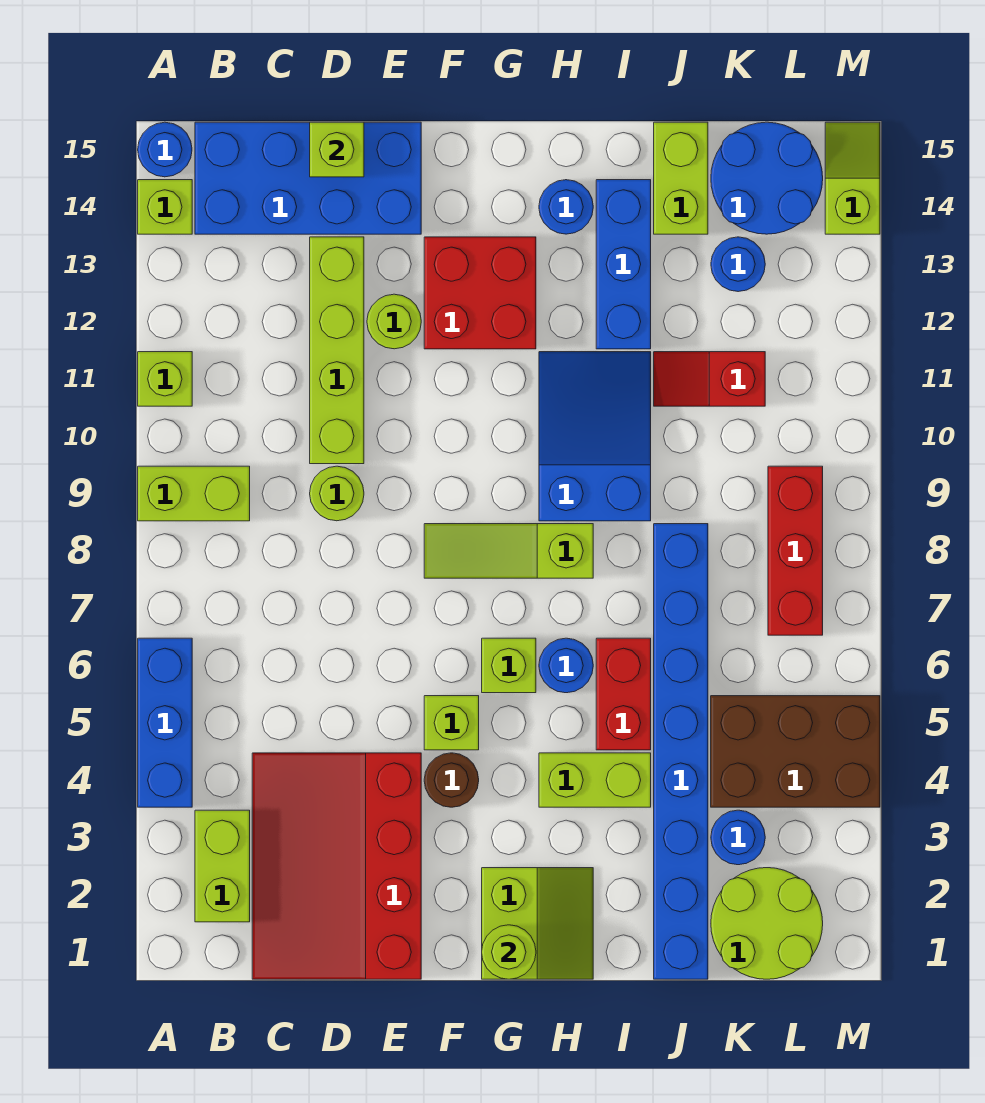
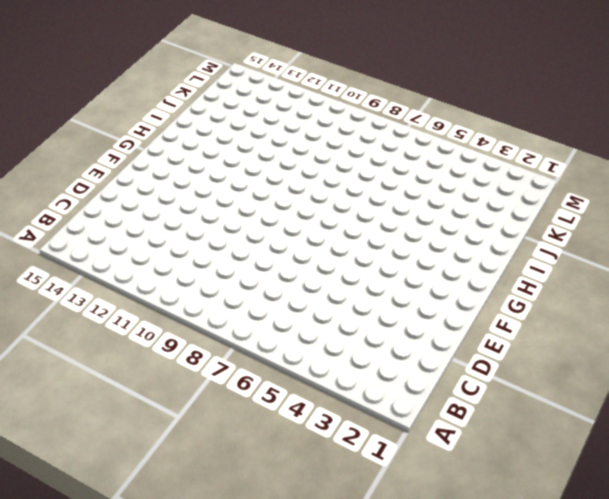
none -> blue 1x3 brick [138,638,192,807]
none -> lime 1x2 brick [138,466,250,521]
none -> lime 1x1 brick [138,352,192,406]
none -> lime 1x1 brick [138,180,192,234]

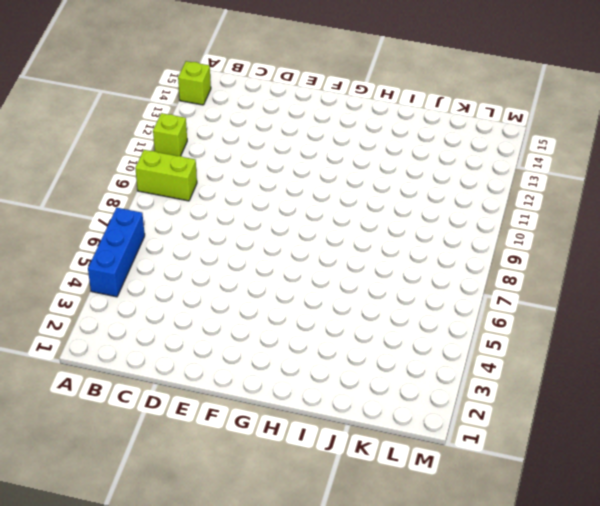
none -> blue 1x1 round brick [138,122,192,177]
none -> lime 1x2 brick [195,810,250,922]
none -> blue 2x4 brick [195,122,421,234]
none -> red 3x4 slope [252,753,421,979]

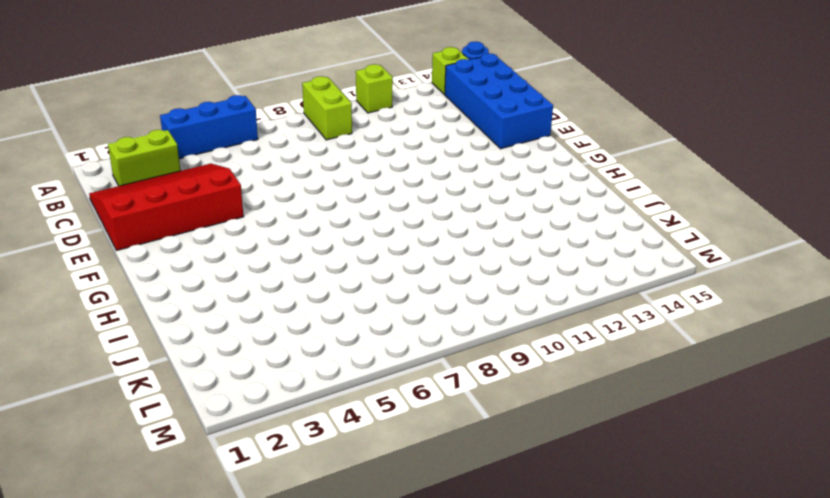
none -> lime 1x1 round brick [310,466,364,521]
none -> lime 1x4 brick [310,237,364,464]
none -> lime 1x1 round brick [367,294,421,349]
none -> brown 1x1 round brick [424,753,479,807]

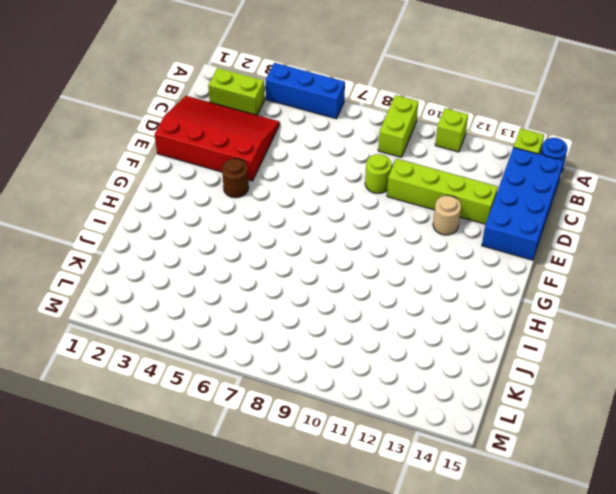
tan 1x1 round brick [433,195,461,235] -> lime 1x1 round brick [367,294,421,349]
none -> lime 1x1 brick [424,696,479,750]
none -> lime 1x3 slope [424,524,593,578]
none -> red 2x2 brick [424,237,536,349]
none -> lime 2x2 slope [482,868,593,979]

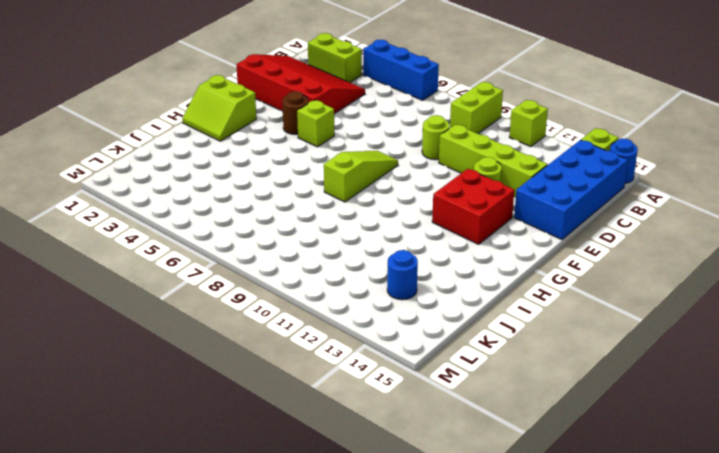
none -> lime 1x1 brick [482,638,536,693]
none -> lime 1x2 brick [539,753,651,807]
none -> blue 1x1 round brick [539,638,593,693]
none -> blue 2x3 slope [539,352,651,521]

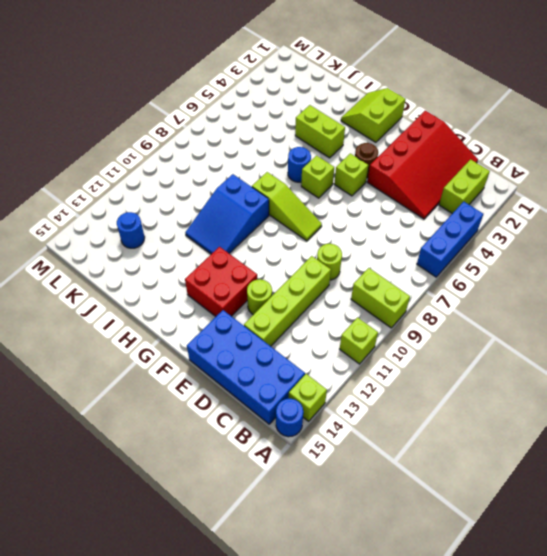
none -> blue 1x1 round brick [539,180,593,234]
none -> red 1x2 brick [596,638,651,750]
none -> blue 1x3 brick [596,180,651,349]
none -> blue 1x8 brick [654,524,708,979]

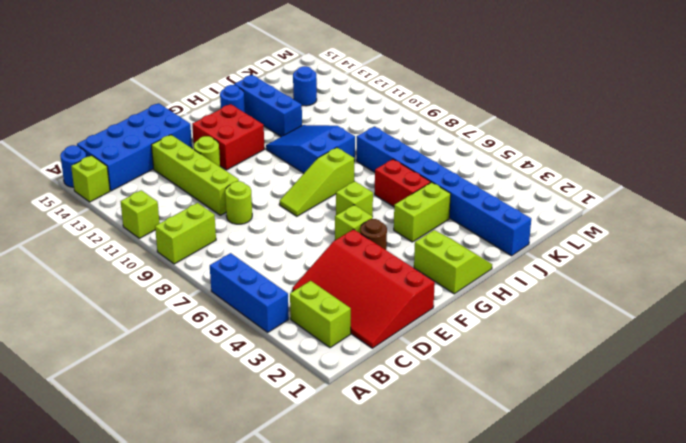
none -> blue 1x1 round brick [539,638,593,693]
none -> red 1x2 slope [654,352,765,406]
none -> lime 1x2 brick [654,122,708,234]
none -> lime 2x2 round brick [711,868,823,979]

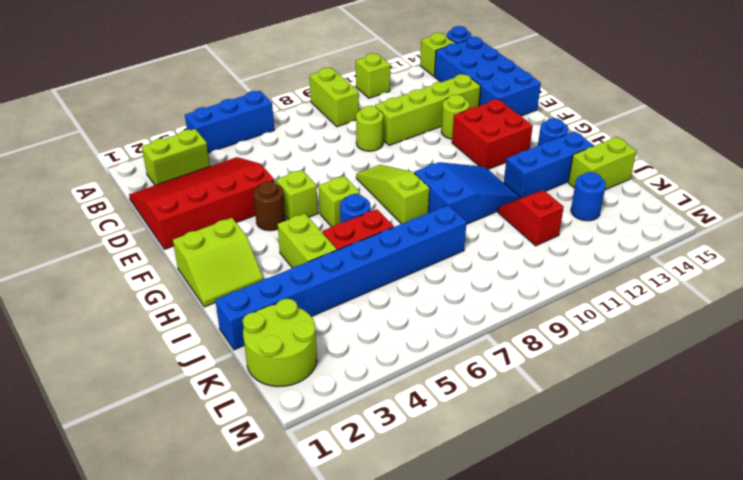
none -> blue 1x1 round brick [711,810,765,865]
none -> brown 2x3 brick [711,696,880,807]
none -> blue 2x2 round brick [711,122,823,234]
none -> red 1x3 brick [768,466,823,635]

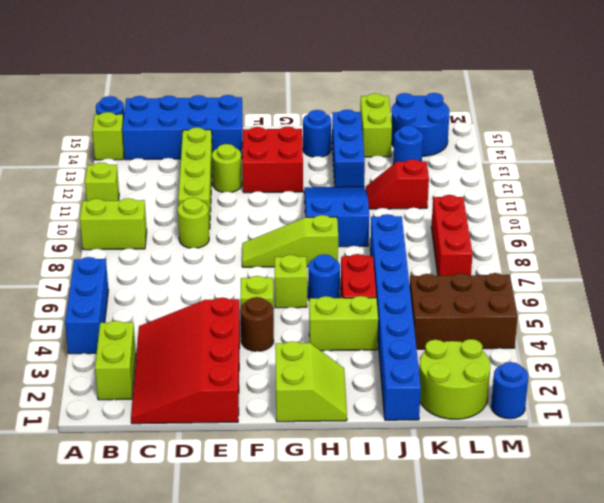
blue 1x1 round brick [491,362,528,419] -> blue 1x1 round brick moved to [711,810,765,865]
none -> lime 1x2 slope [825,122,880,234]
none -> lime 1x1 brick [310,122,364,177]
none -> lime 1x1 round brick [482,925,536,979]

